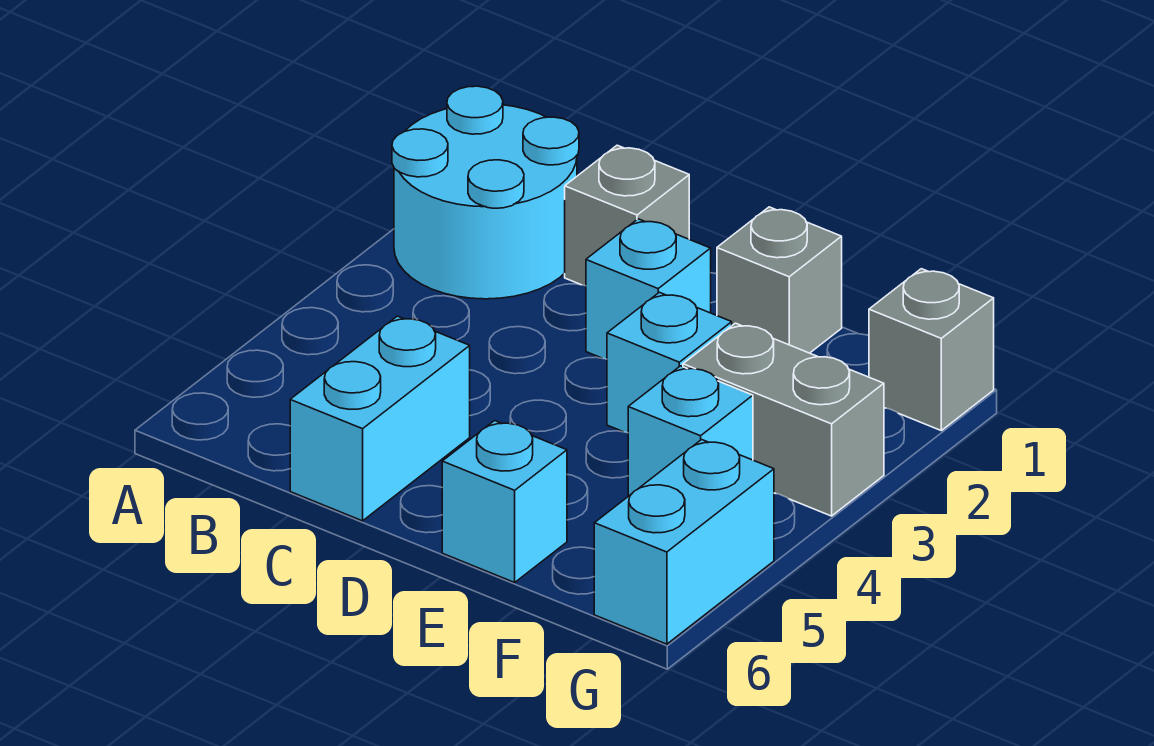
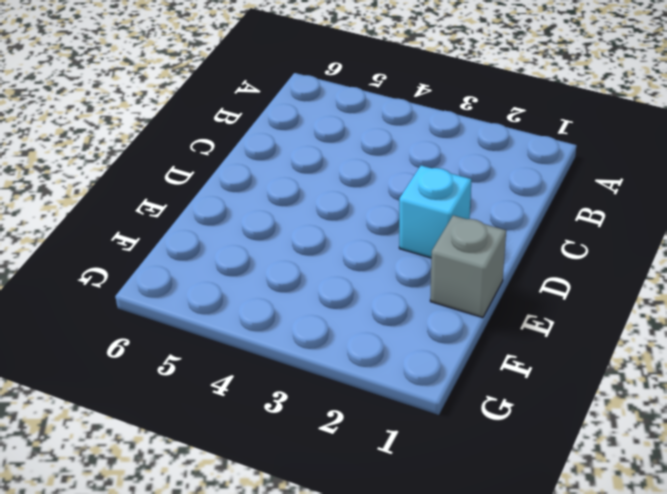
none -> cyan 2x2 round brick [392,86,579,299]
none -> grey 1x1 brick [565,145,689,286]

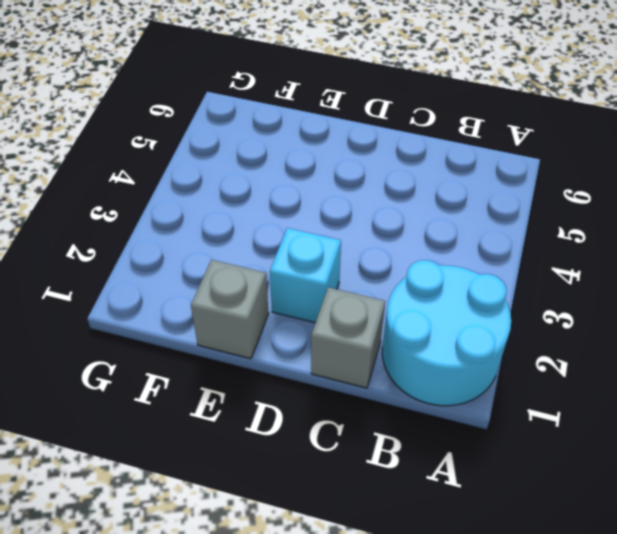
none -> cyan 1x2 brick [290,316,470,521]
none -> cyan 1x1 brick [607,292,732,433]

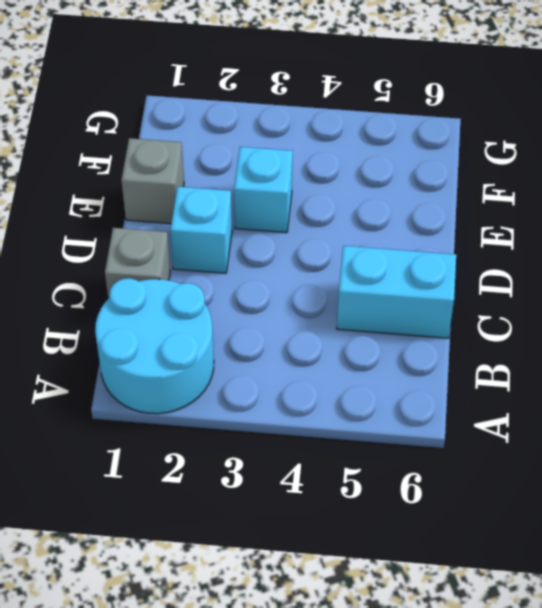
none -> cyan 1x1 brick [442,421,567,582]
none -> grey 1x2 brick [683,323,884,516]

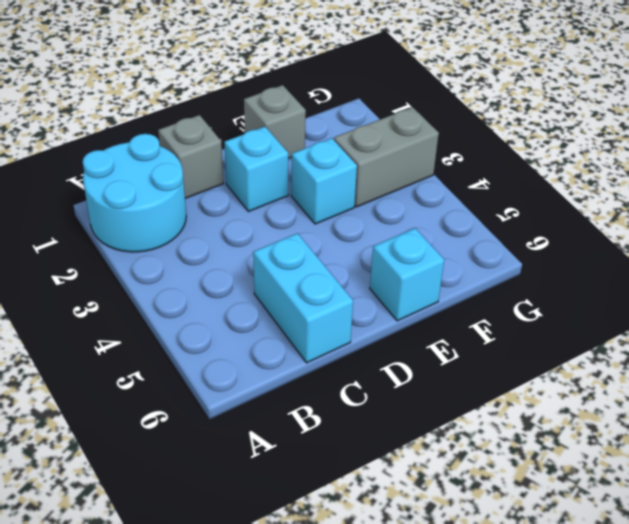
none -> cyan 1x1 brick [628,366,753,496]
none -> grey 1x1 brick [869,269,994,430]

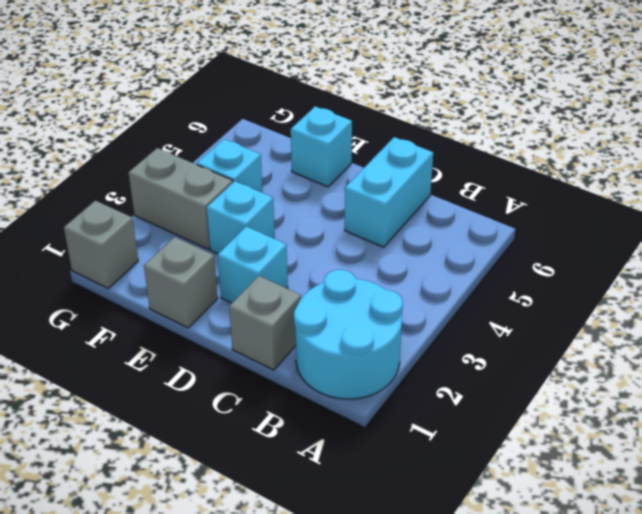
none -> cyan 1x2 brick [594,440,774,644]

